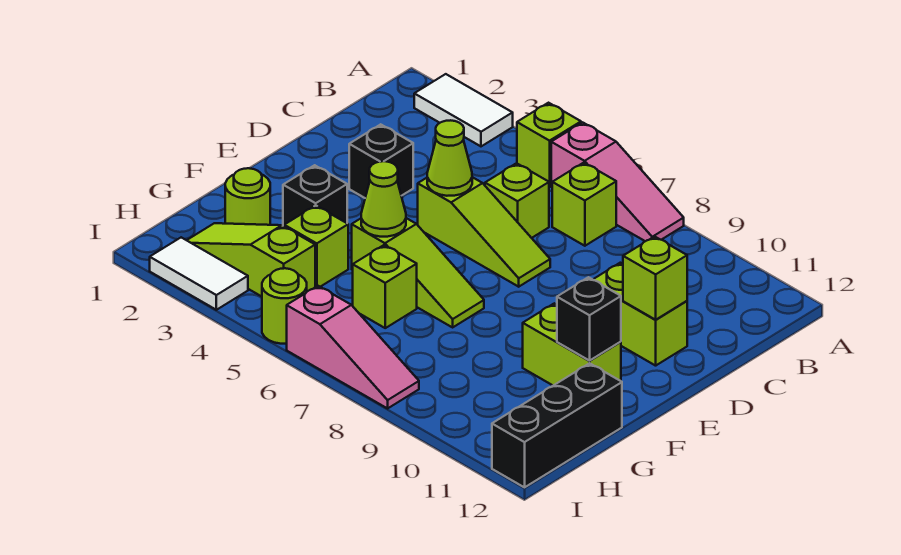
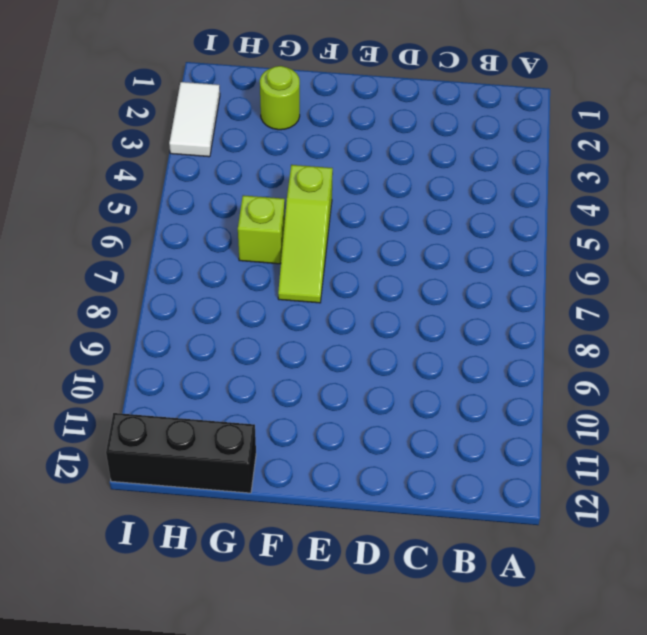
none -> white 1x2 tile [414,74,513,146]
none -> lime 1x1 brick [517,103,581,186]
none -> pink 1x3 slope [551,122,684,241]

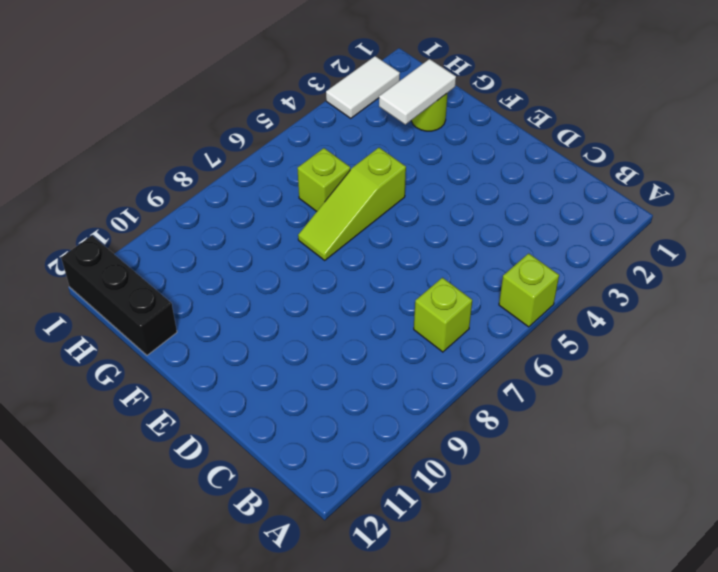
white 1x2 tile [379,59,456,125] -> white 1x2 tile moved to [414,74,513,146]
none -> pink 1x3 slope [551,122,684,241]
none -> lime 1x1 brick [485,163,549,238]
none -> black 1x1 brick [349,124,413,198]

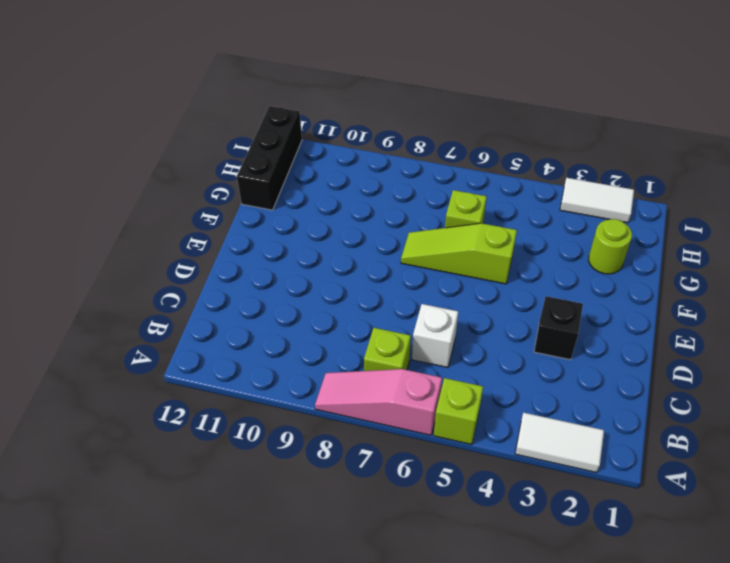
white 1x1 brick [412,304,458,367] -> lime 1x1 brick [485,163,549,238]
none -> lime 1x3 slope [418,177,550,287]
none -> lime 1x2 brick [593,263,687,366]
none -> black 1x1 brick [283,165,347,226]

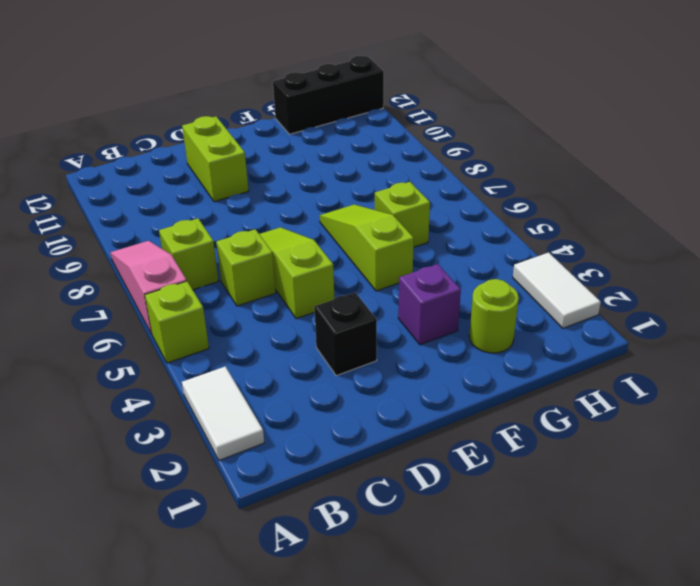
purple 1x1 brick [398,264,461,345] -> black 1x1 brick [283,165,347,226]
none -> lime 1x2 brick [523,303,621,385]
none -> lime 1x1 brick [284,205,348,287]
none -> lime 1x3 slope [187,223,315,297]

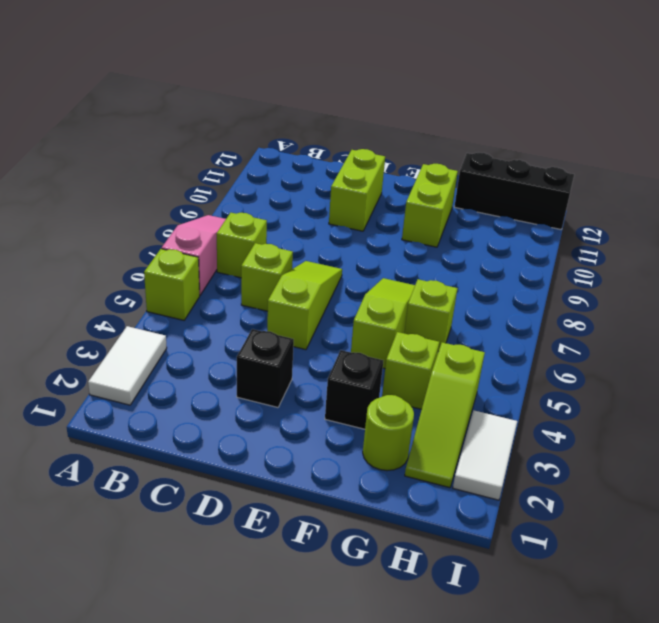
none -> lime 1x1 round brick [262,268,307,344]
none -> pink 1x3 slope [287,286,419,408]
none -> lime 1x1 cone [427,120,472,196]

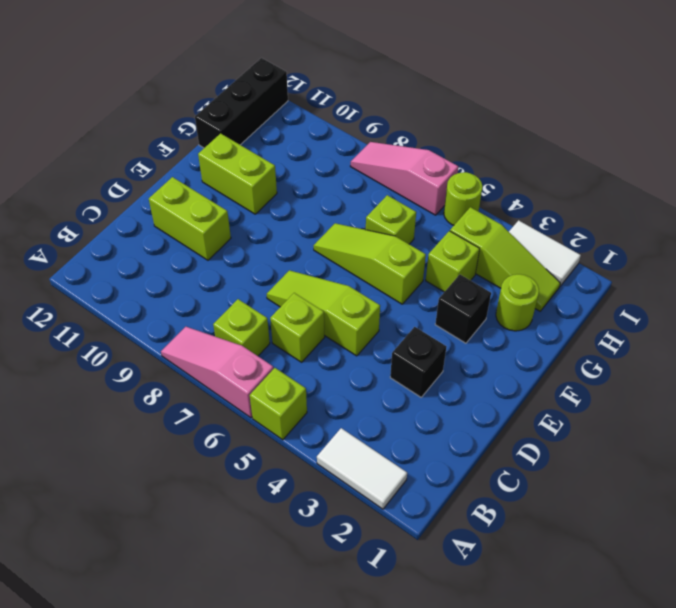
none -> lime 1x1 cone [427,120,472,196]
none -> lime 1x1 brick [623,237,687,320]
none -> lime 1x1 cone [361,161,406,237]

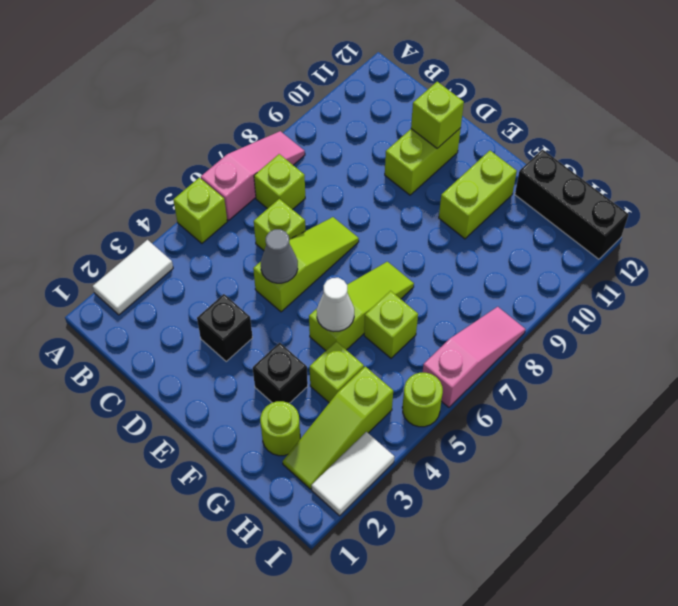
grey 1x1 cone [261,229,298,283] -> lime 1x1 cone [427,120,472,196]
white 1x1 cone [317,278,354,332] -> lime 1x1 cone [361,161,406,237]
none -> black 1x1 brick [557,277,621,361]

